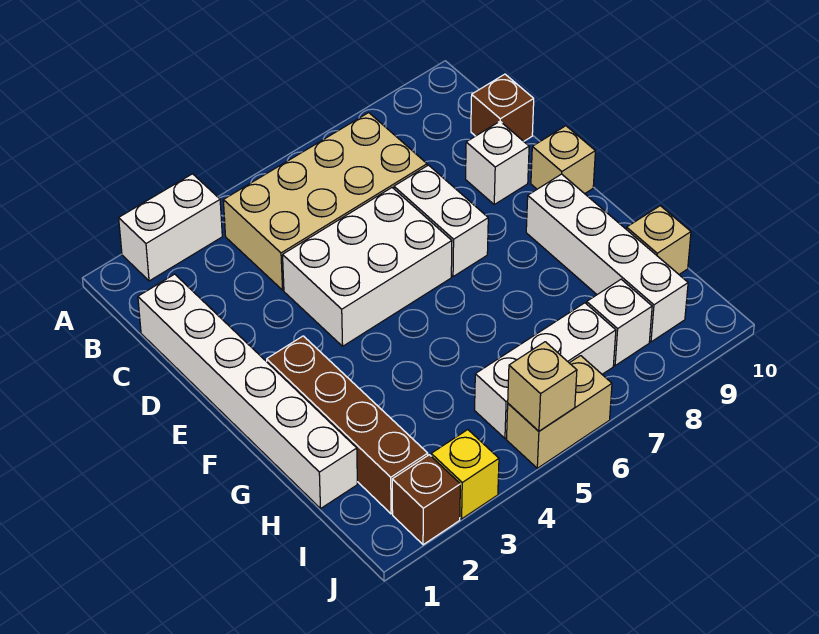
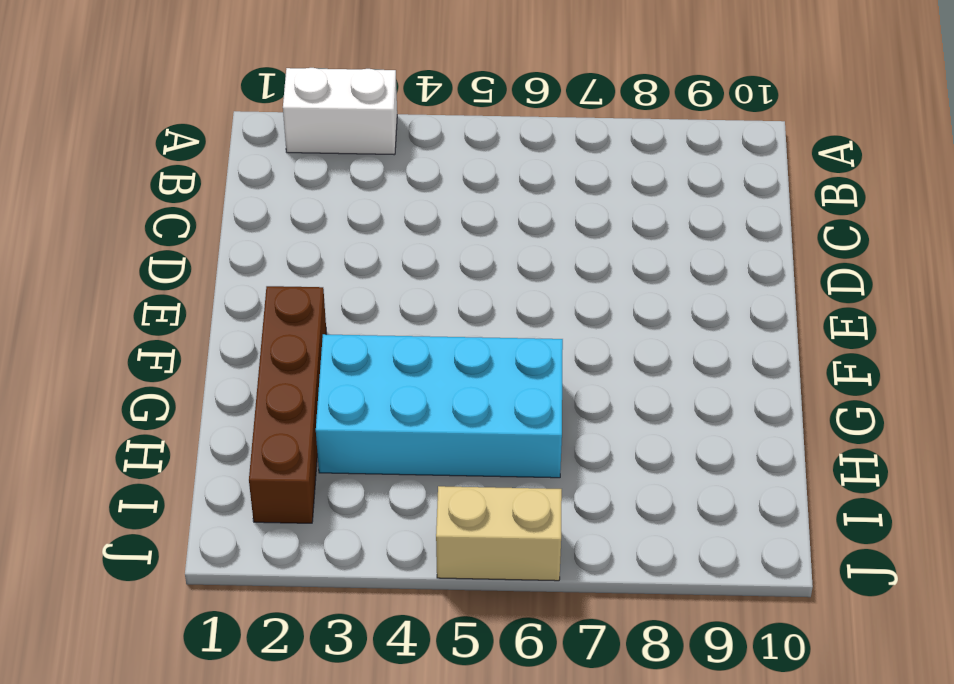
cyan 2x4 brick [316,334,563,478] -> none
none -> tan 2x4 brick [223,113,427,290]
none -> white 1x6 brick [138,274,357,508]
none -> brown 1x1 brick [471,74,534,141]

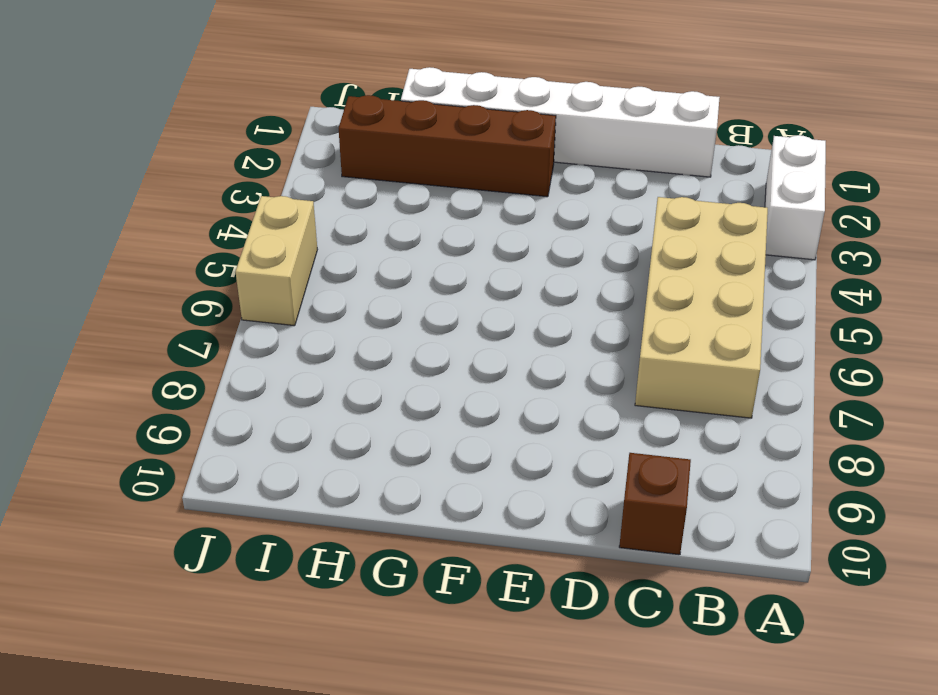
none -> white 2x3 brick [283,188,452,346]
none -> white 1x2 brick [394,165,488,277]
none -> white 1x1 brick [466,122,529,204]

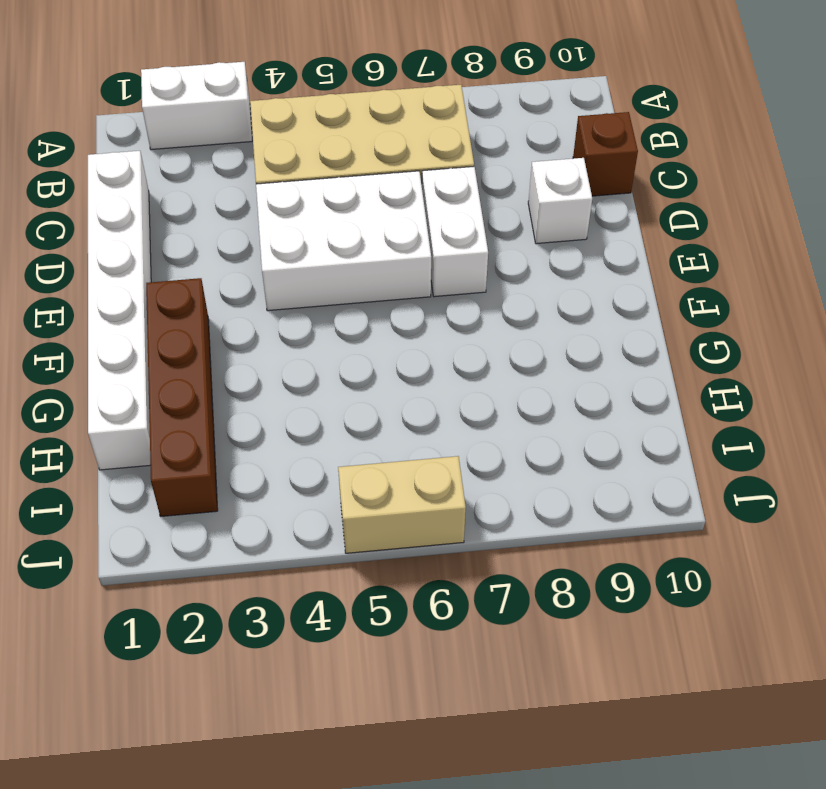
none -> tan 1x1 brick [531,126,595,194]
none -> white 1x4 brick [526,174,688,342]
none -> tan 1x1 brick [626,206,691,274]

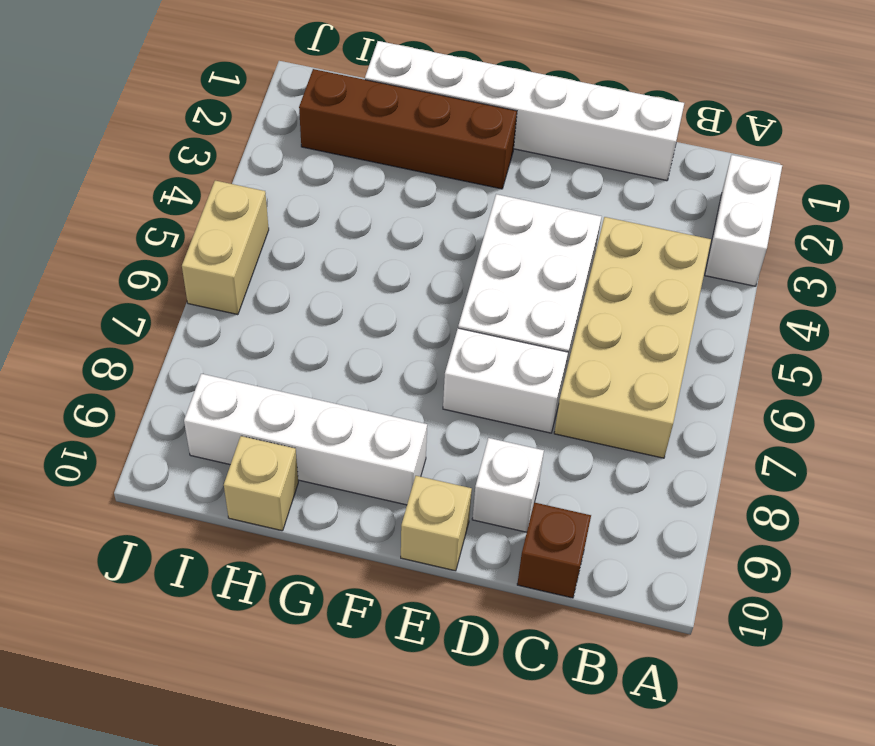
none -> white 1x3 brick [475,303,616,438]
none -> white 1x1 brick [587,279,652,366]
none -> brown 1x1 brick [392,455,460,545]

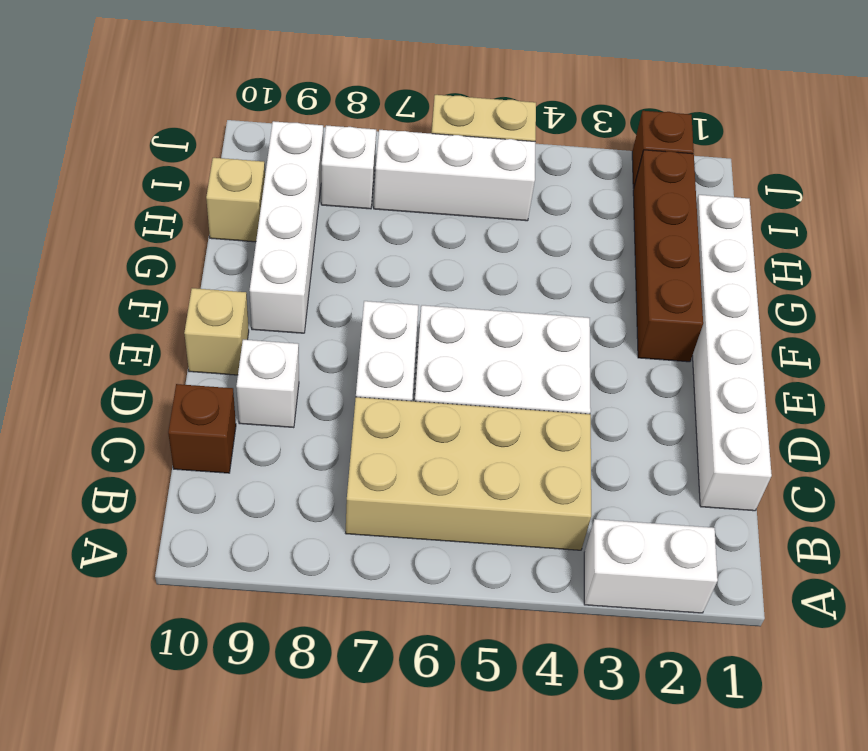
none -> yellow 1x1 brick [431,430,499,519]
none -> tan 1x1 brick [508,342,577,431]

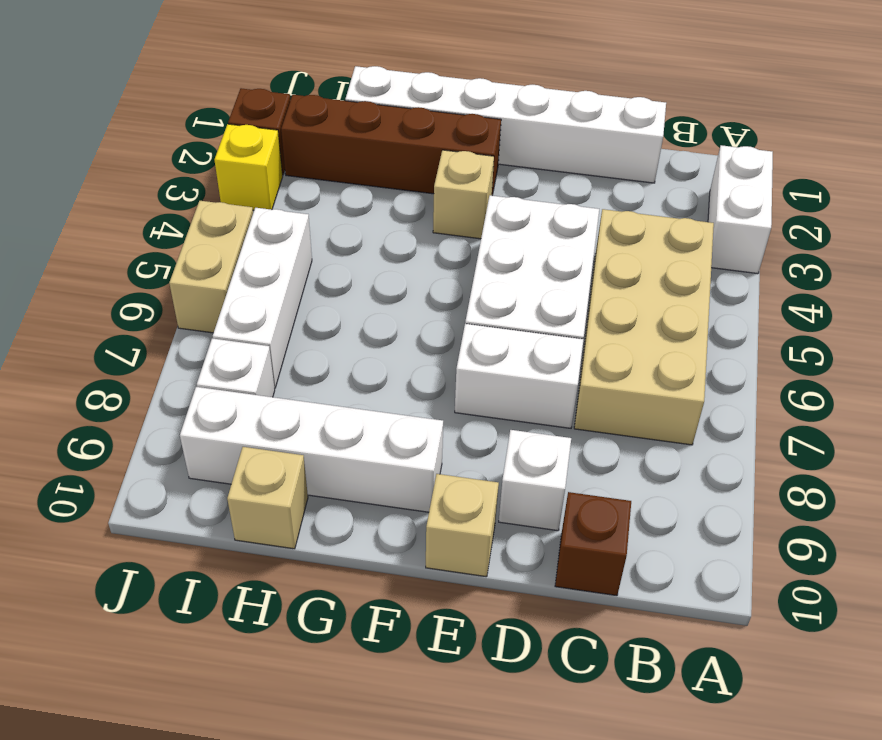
tan 1x1 brick [433,150,494,239] -> tan 1x1 brick moved to [508,342,577,431]

